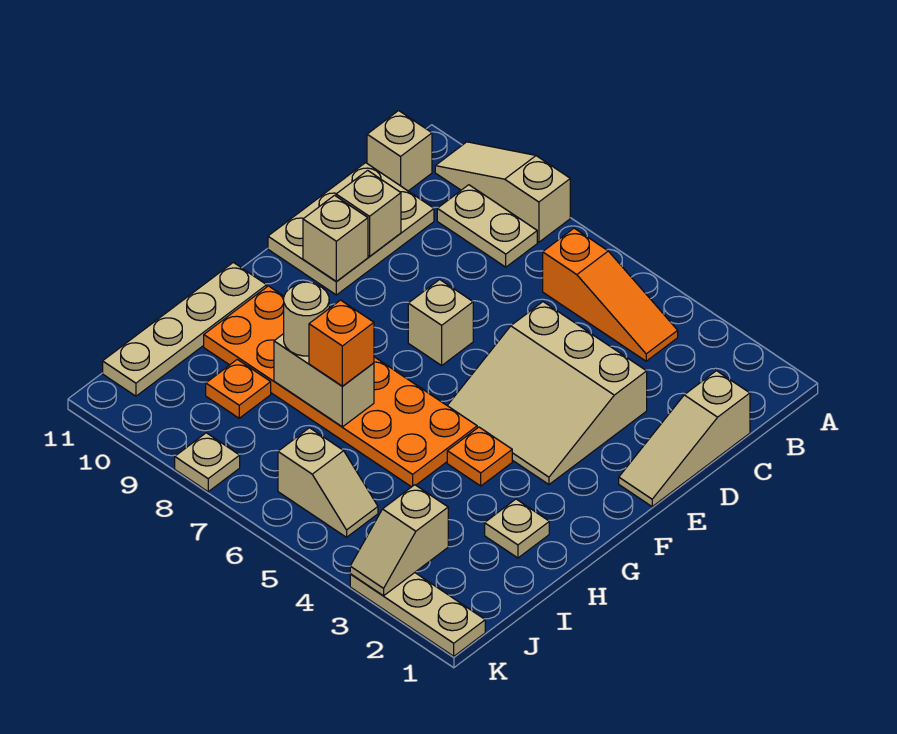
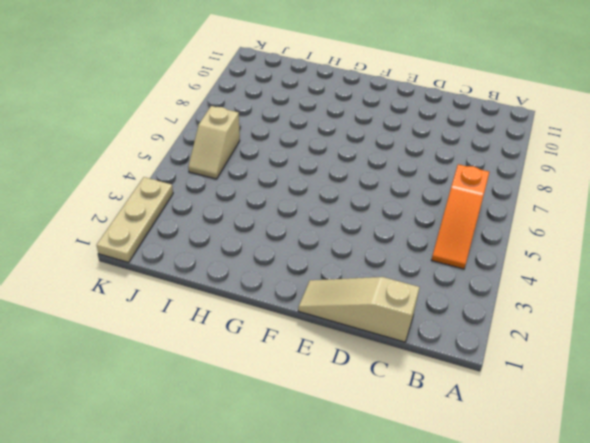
none -> tan 1x3 slope [435,142,570,242]
none -> tan 1x2 plate [437,185,537,267]
none -> tan 1x1 brick [367,111,432,191]

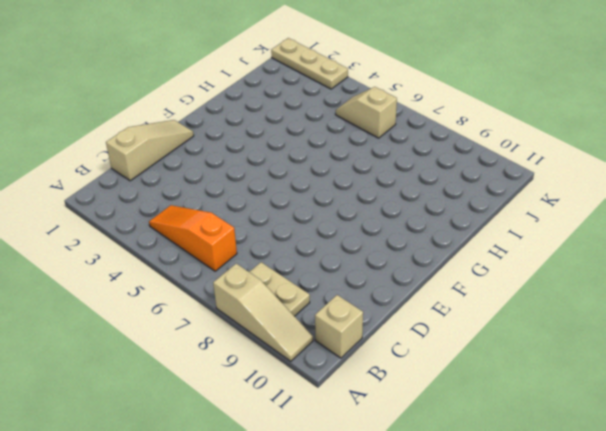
none -> tan 2x3 plate [268,163,434,295]
none -> tan 3x3 slope [447,302,647,484]
none -> tan 1x1 brick [408,280,473,365]

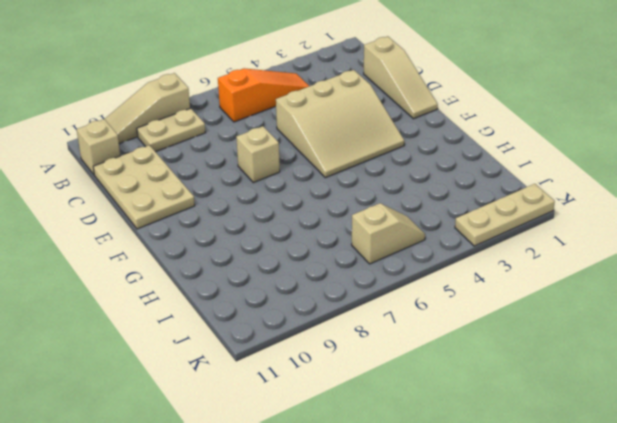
none -> orange 1x1 plate [447,427,512,486]
none -> orange 2x6 plate [204,286,477,487]
none -> tan 1x4 plate [103,262,267,396]

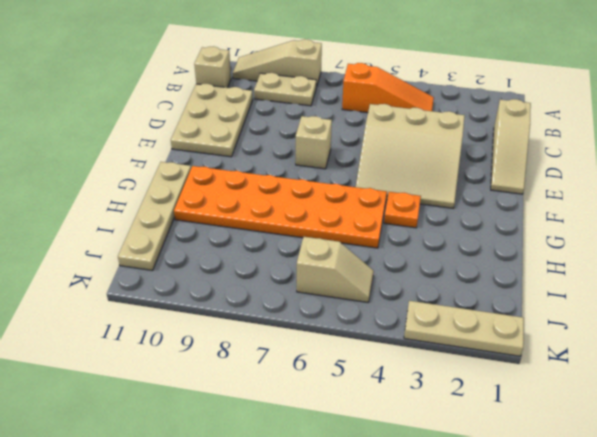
none -> tan 1x1 plate [485,499,549,558]
none -> orange 1x1 plate [206,359,271,418]
none -> tan 1x1 plate [175,433,240,492]

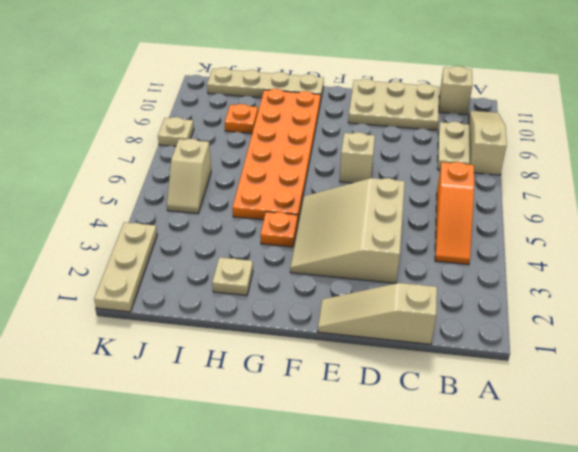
none -> tan 1x1 brick [336,170,401,257]
none -> tan 1x1 brick [303,195,368,282]
none -> tan 1x2 brick [274,334,374,427]

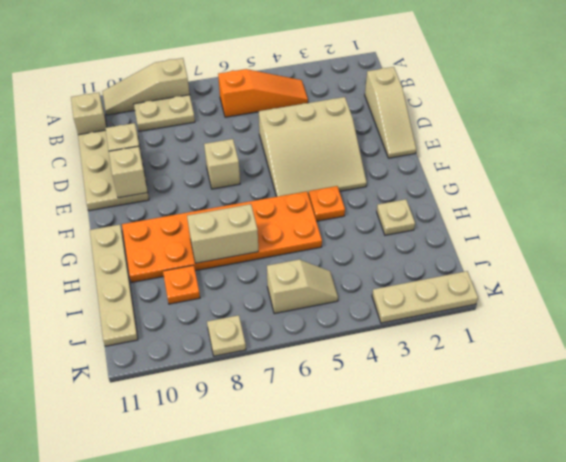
none -> tan 1x2 slope [350,485,448,596]
none -> orange 1x1 brick [309,300,374,386]
none -> tan 1x1 round brick [284,282,329,356]

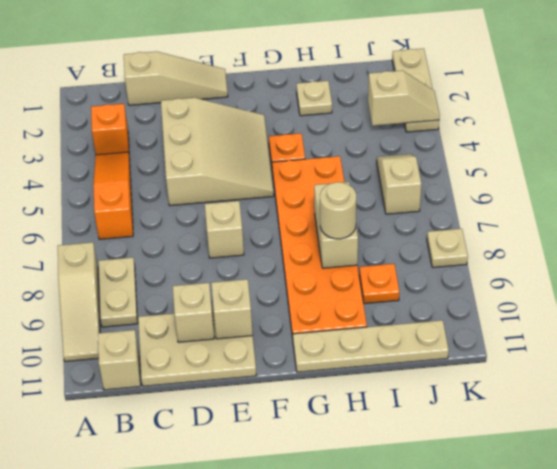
orange 1x1 brick [91,104,129,155] -> orange 1x1 brick moved to [309,300,374,386]

